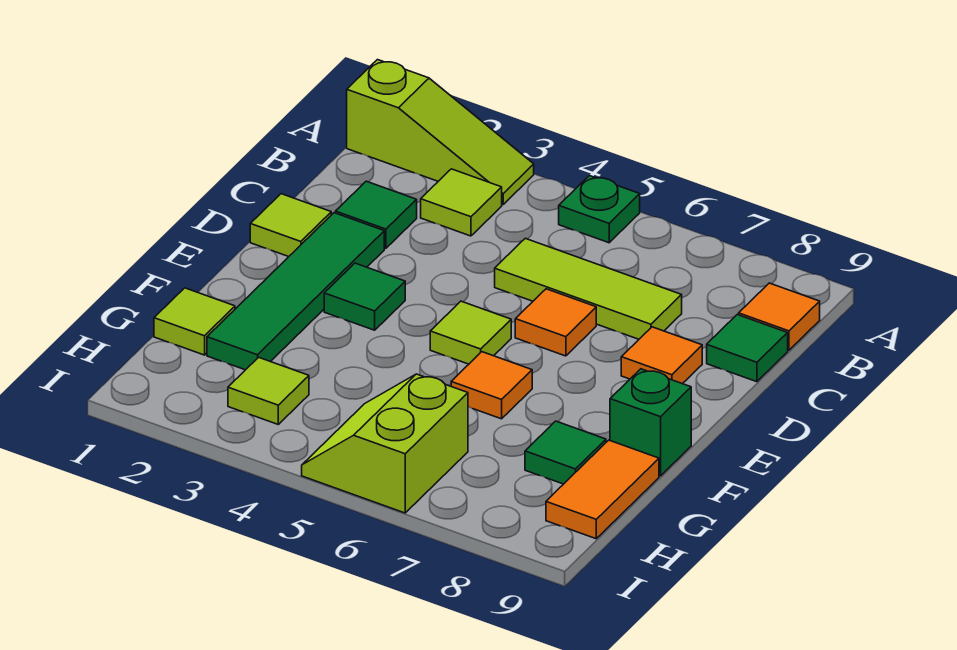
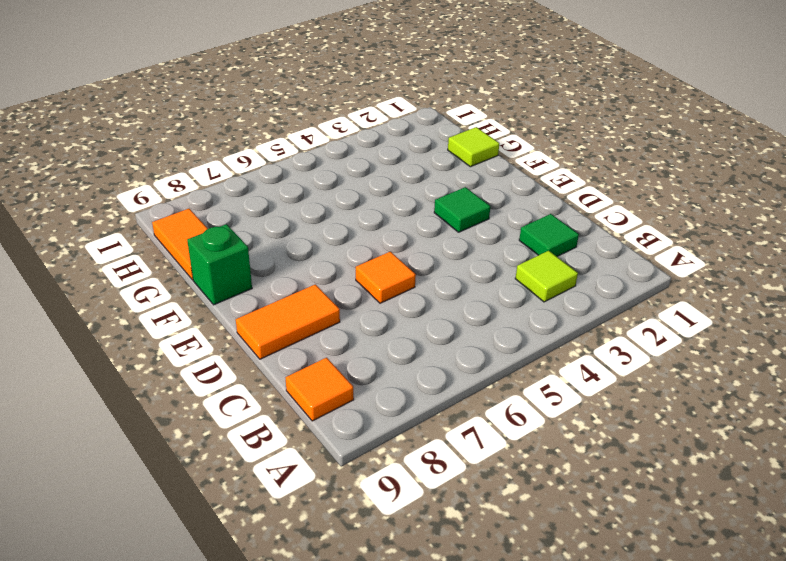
orange 1x2 tile [236,284,340,359] -> orange 1x1 tile [621,327,702,384]
none -> lime 1x3 slope [347,60,534,205]
none -> green 1x1 plate [559,176,640,243]
none -> lime 1x3 tile [495,238,682,339]

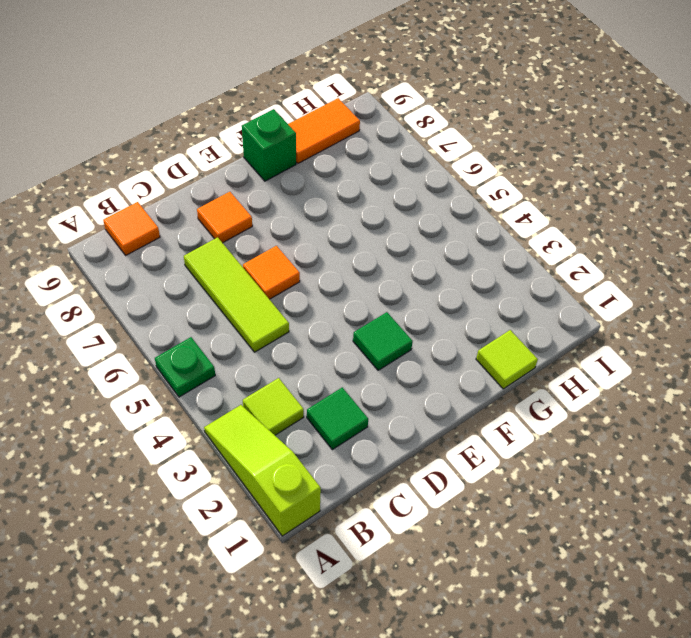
none -> green 1x1 tile [707,315,788,382]
none -> lime 1x1 tile [250,194,331,257]
none -> green 1x4 tile [207,213,384,370]

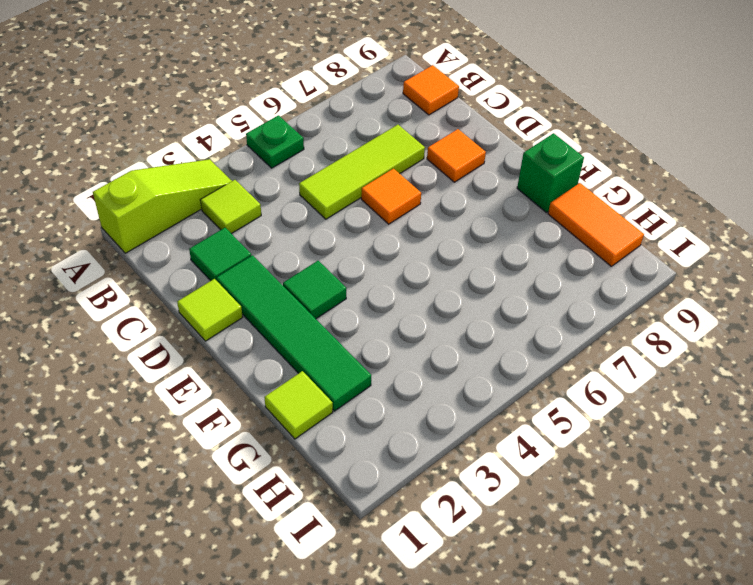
none -> green 1x1 tile [707,315,788,382]
none -> lime 1x1 tile [430,301,511,364]
none -> orange 1x1 tile [451,352,532,419]

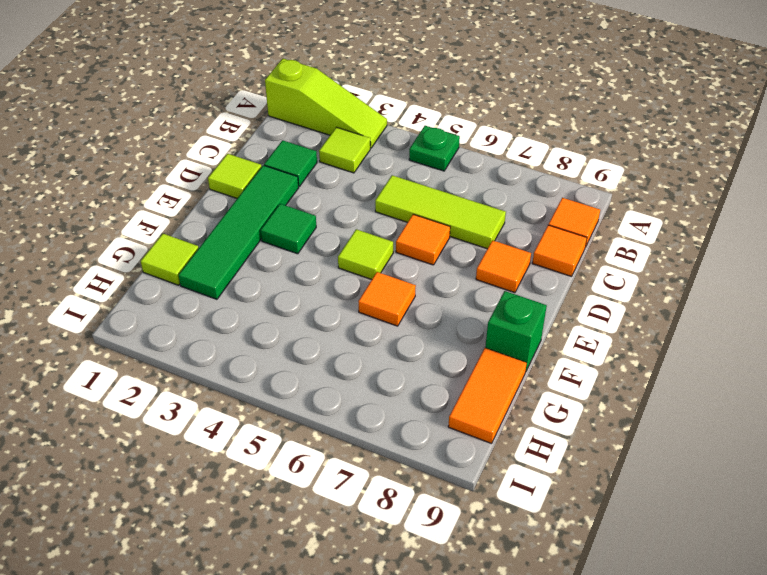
orange 1x1 tile [532,225,587,276] -> green 1x1 tile [707,315,788,382]
none -> green 1x1 tile [525,421,606,484]
none -> lime 1x1 tile [228,357,309,424]
none -> lime 2x2 slope [302,374,468,513]

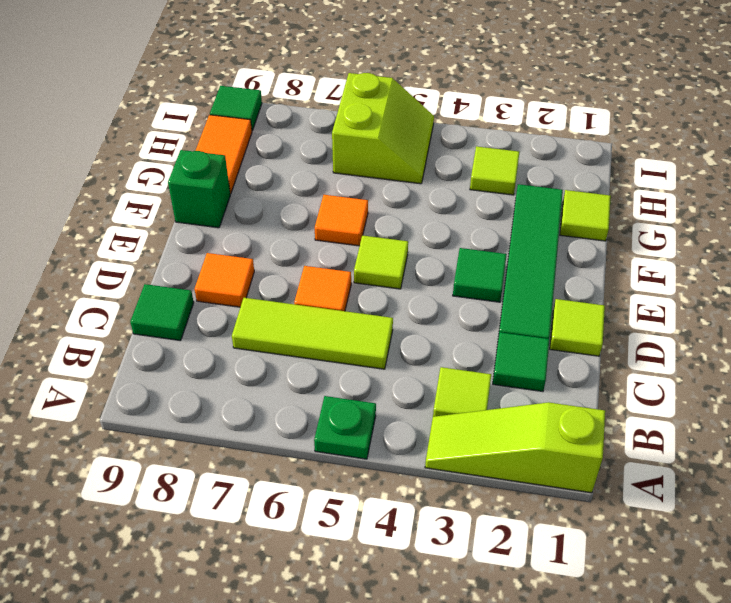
green 1x1 tile [210,86,262,131] -> green 1x1 tile moved to [525,421,606,484]
none -> orange 1x1 tile [739,283,820,350]

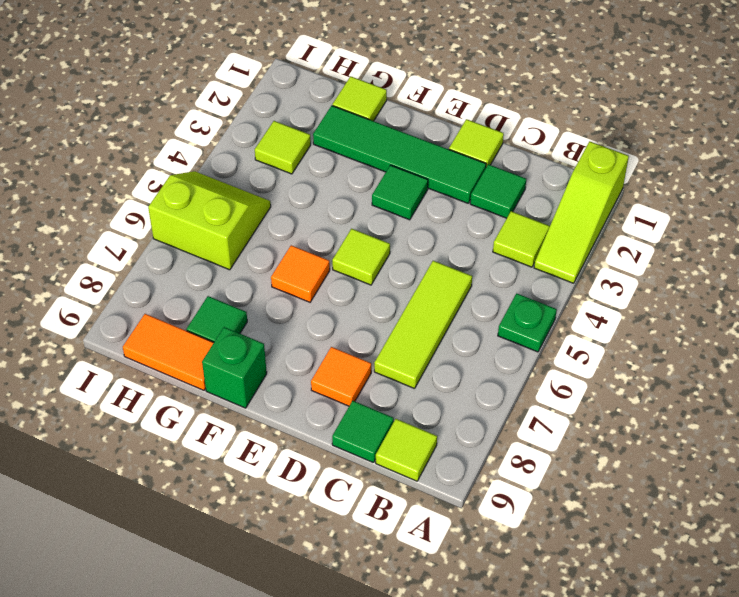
lime 1x1 tile [376,419,437,481] -> orange 1x1 tile [739,283,820,350]
none -> orange 1x1 tile [515,289,596,356]

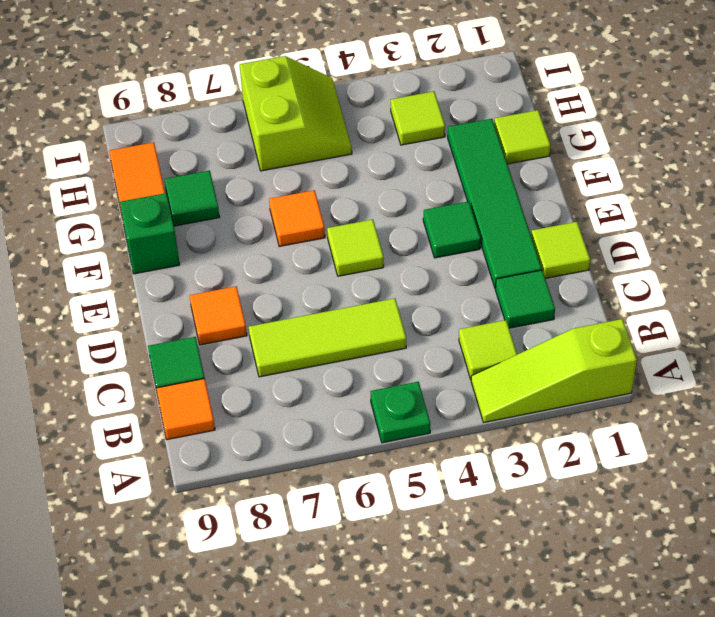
none -> orange 1x1 tile [515,289,596,356]

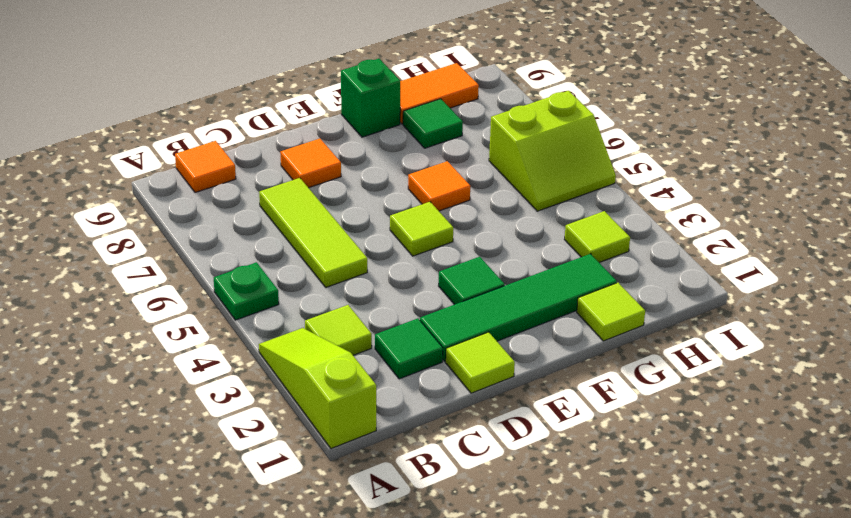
none -> green 1x1 tile [707,315,788,382]
none -> orange 1x1 tile [515,289,596,356]

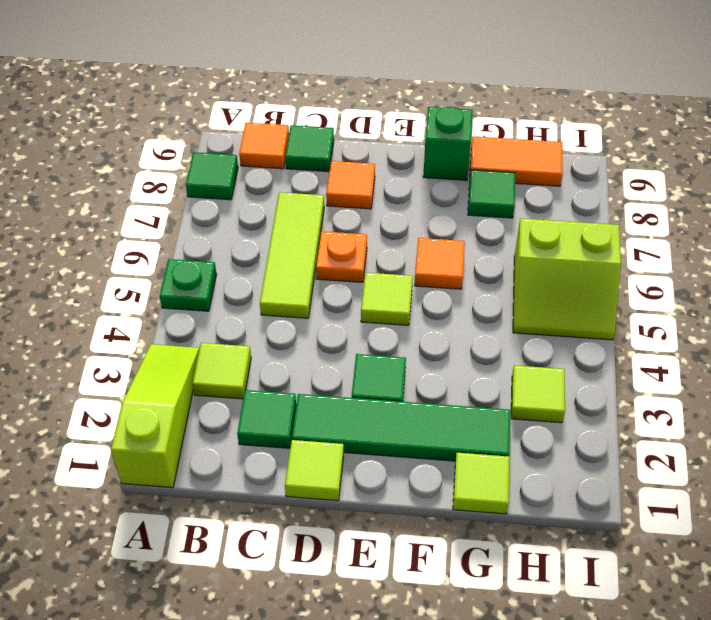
green 1x1 tile [186,152,238,200] -> none
orange 1x1 plate [316,231,367,282] -> orange 1x1 tile [515,289,596,356]

